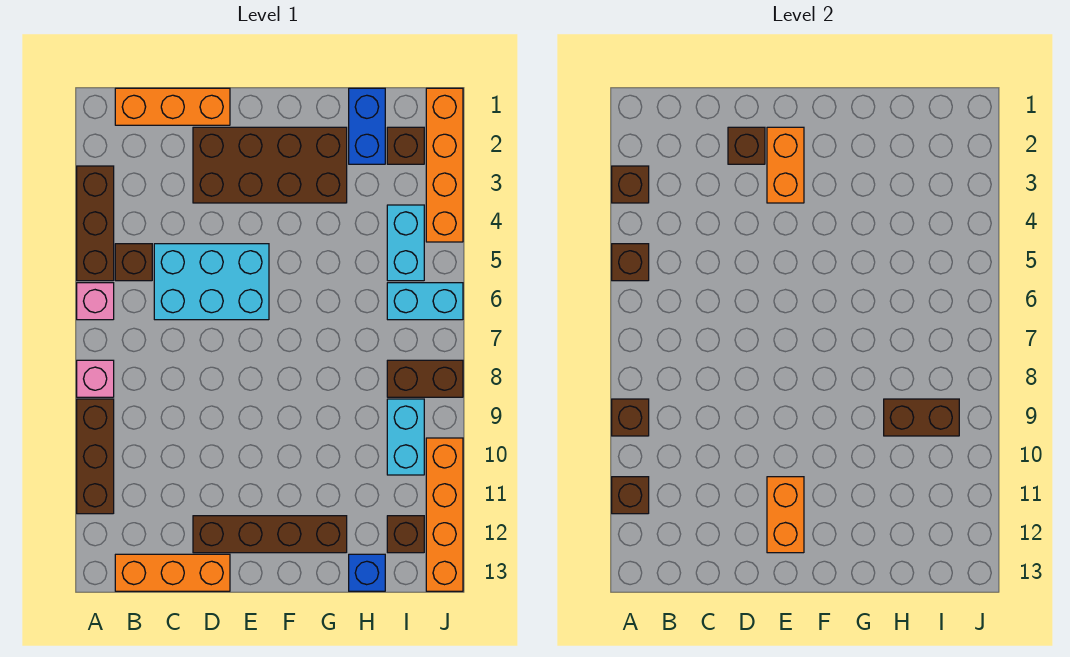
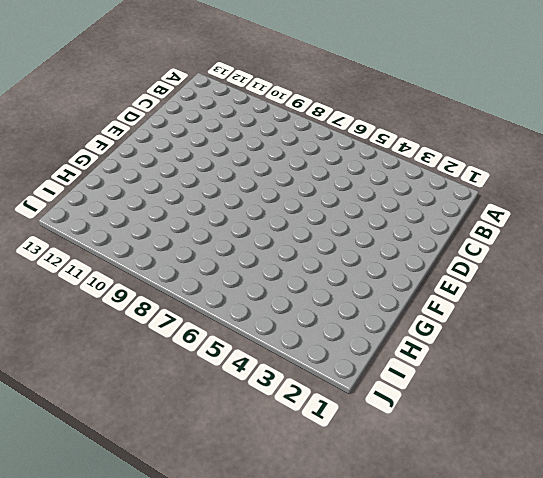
none -> brown 1x3 brick [77,166,114,281]
none -> pink 1x1 brick [77,283,114,320]
none -> pink 1x1 brick [77,360,114,397]

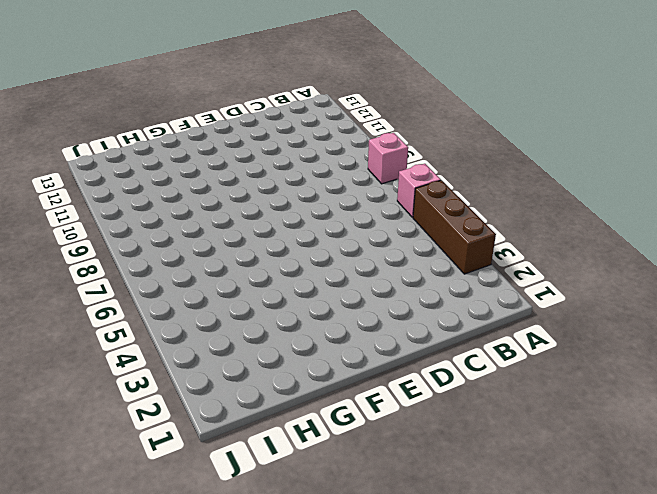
none -> brown 1x3 brick [77,399,114,514]
none -> orange 1x3 brick [115,88,230,125]
none -> brown 1x1 brick [115,244,152,281]

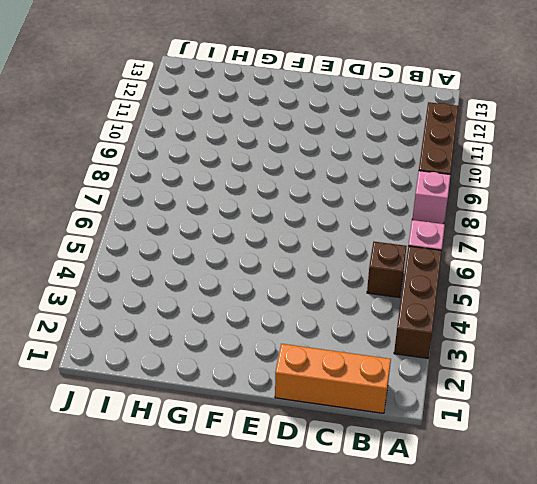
none -> orange 1x3 brick [115,554,230,591]
none -> cyan 2x3 brick [154,244,269,320]
none -> brown 2x4 brick [193,127,347,203]

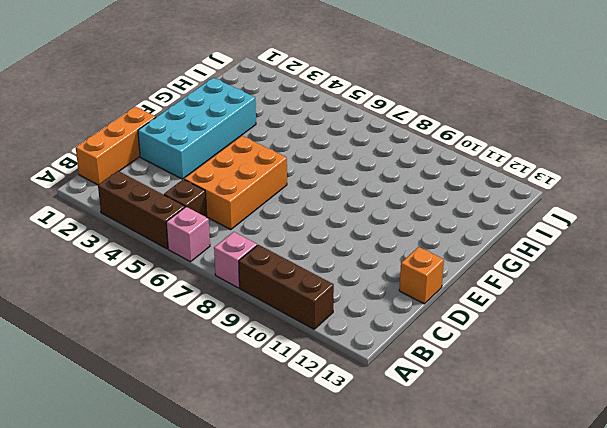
orange 2x3 brick [184,136,287,230] -> cyan 2x3 brick [154,244,269,320]
cyan 2x4 brick [138,78,256,179] -> brown 2x4 brick [193,127,347,203]
orange 1x1 brick [399,247,444,304] -> orange 1x3 brick [115,554,230,591]
none -> brown 1x4 brick [193,516,347,553]
none -> blue 1x2 brick [349,88,385,164]
none -> blue 1x1 brick [349,554,385,591]

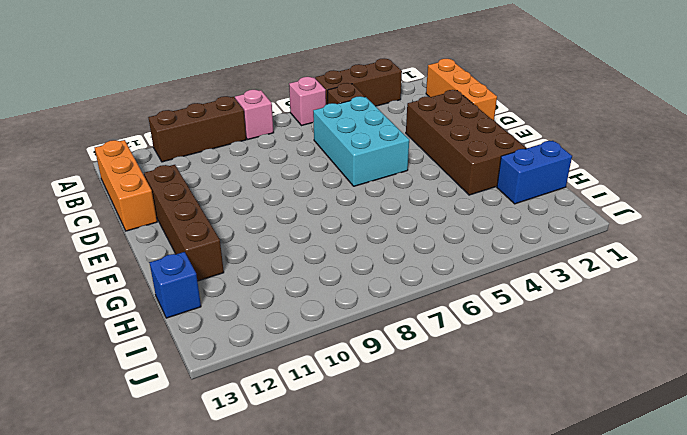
none -> brown 1x1 brick [387,127,424,164]
none -> cyan 1x2 brick [387,205,424,281]
none -> cyan 1x2 brick [387,283,463,320]

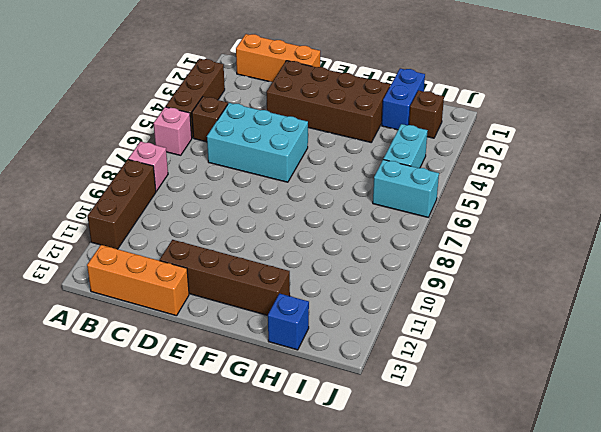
none -> brown 1x2 brick [387,360,463,397]
none -> cyan 1x2 brick [387,399,424,475]
none -> brown 1x1 brick [387,516,424,553]

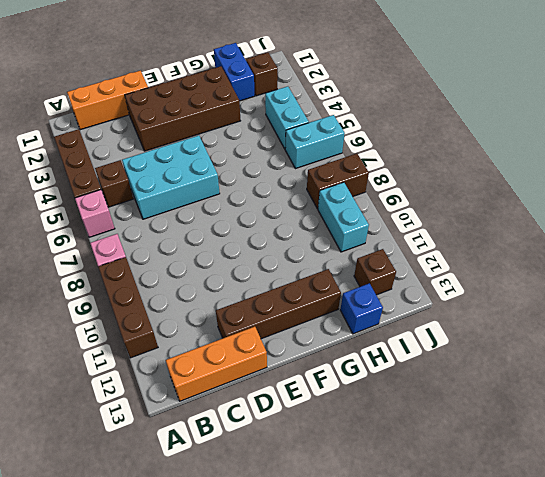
none -> orange 1x4 brick [426,88,463,242]
none -> orange 1x4 brick [426,438,463,591]
none -> brown 1x1 brick [612,166,649,203]

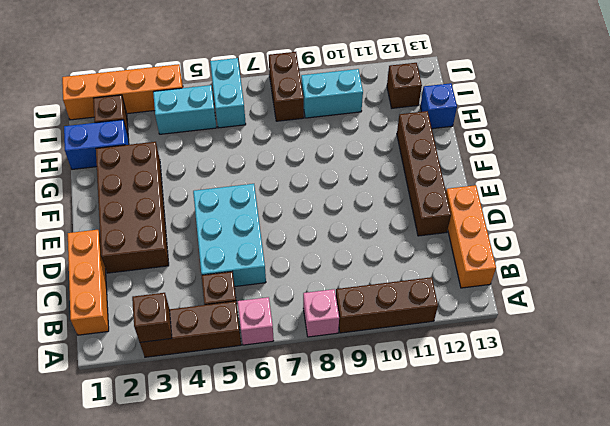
none -> orange 1x4 brick [426,438,463,591]
none -> brown 1x1 brick [612,244,649,281]
none -> brown 1x1 brick [612,399,649,436]

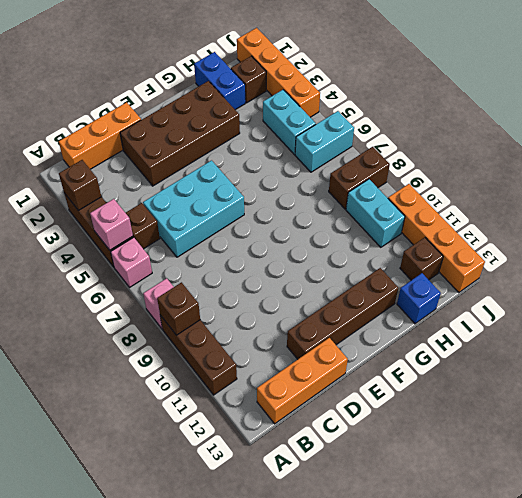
pink 1x1 brick [90,199,133,250] -> brown 1x1 brick [612,244,649,281]
none -> brown 1x1 brick [612,477,649,514]
none -> brown 1x1 brick [728,127,765,164]
none -> orange 1x2 brick [767,127,804,203]

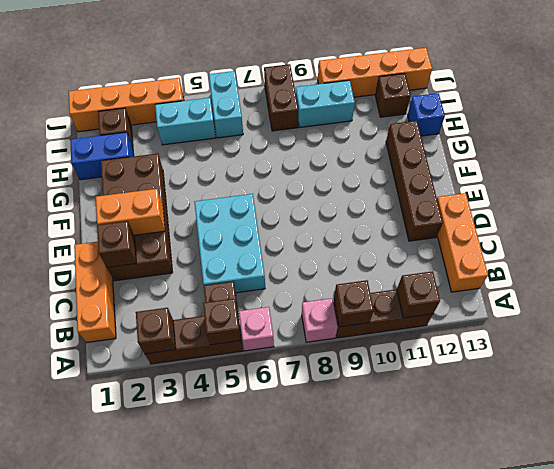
none -> orange 1x2 brick [767,477,804,553]
none -> brown 1x2 brick [884,399,959,436]

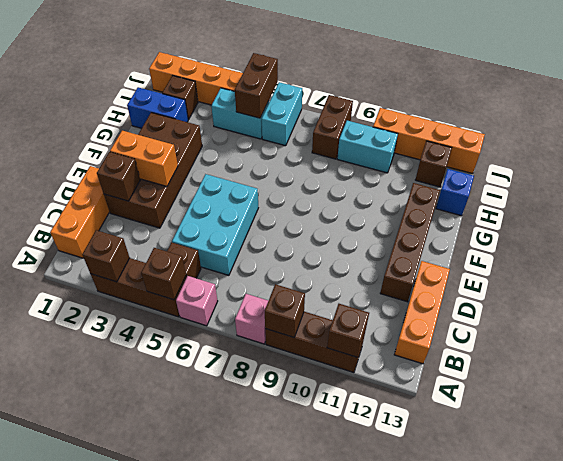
brown 1x2 brick [235,53,278,118] -> brown 1x2 brick moved to [884,399,959,436]
none -> orange 1x2 brick [767,477,804,553]

